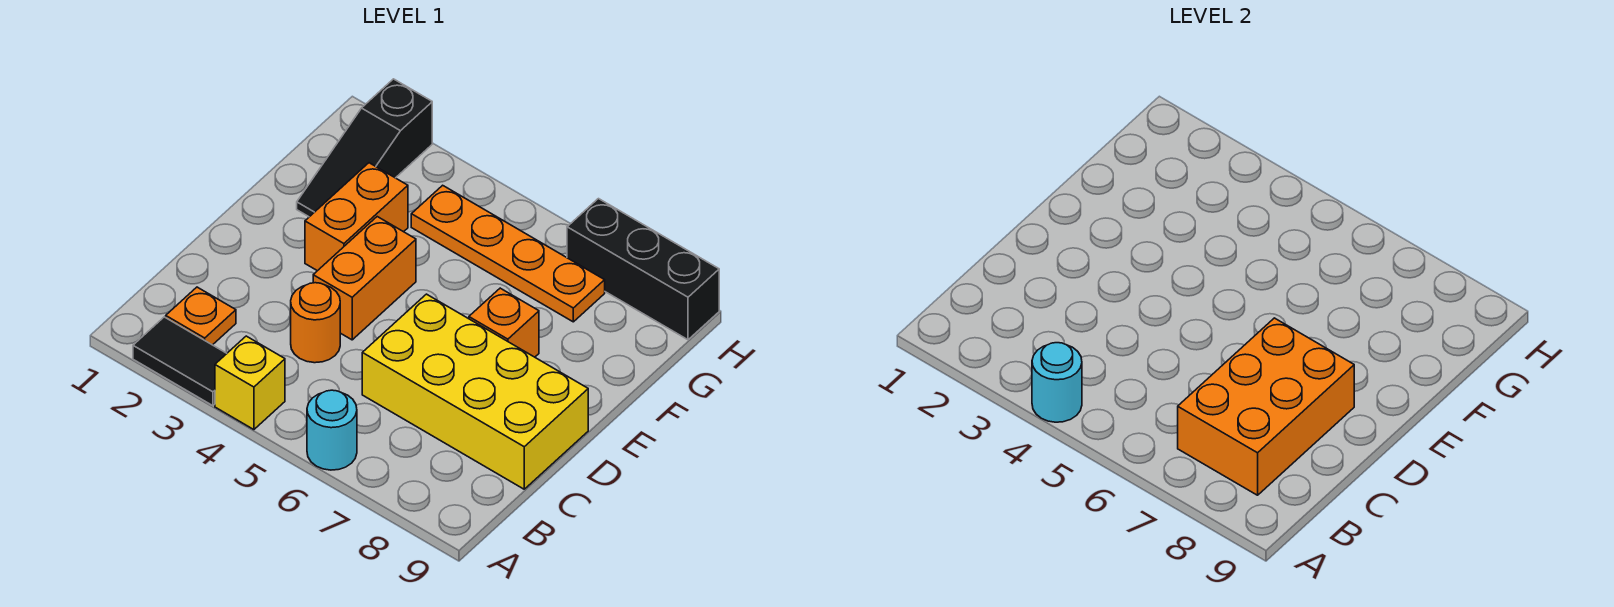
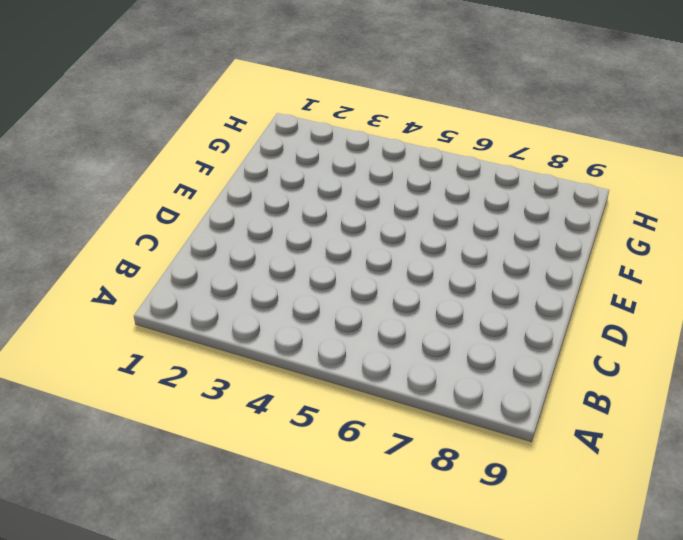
none -> black 1x2 tile [133,317,227,406]
none -> yellow 1x1 brick [215,336,285,430]
none -> cyan 1x1 round brick [307,390,357,470]

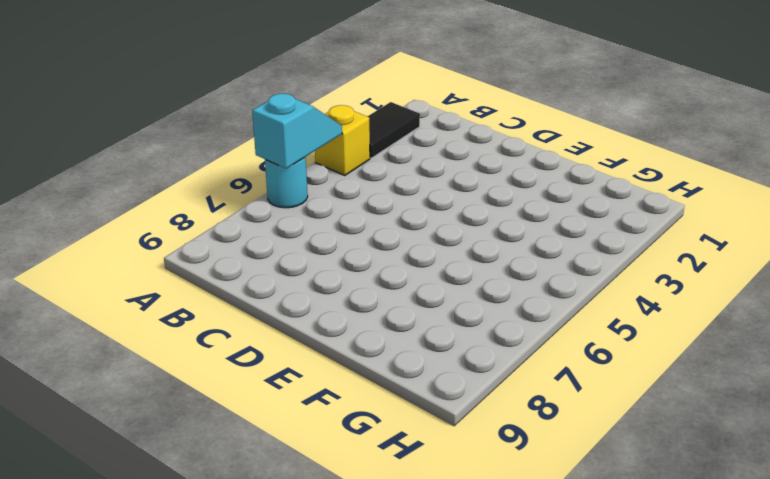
cyan 1x2 slope [252,94,342,169] -> none
none -> orange 1x1 plate [166,287,236,345]
none -> orange 1x1 round brick [291,283,340,363]
none -> yellow 2x4 brick [362,294,588,489]

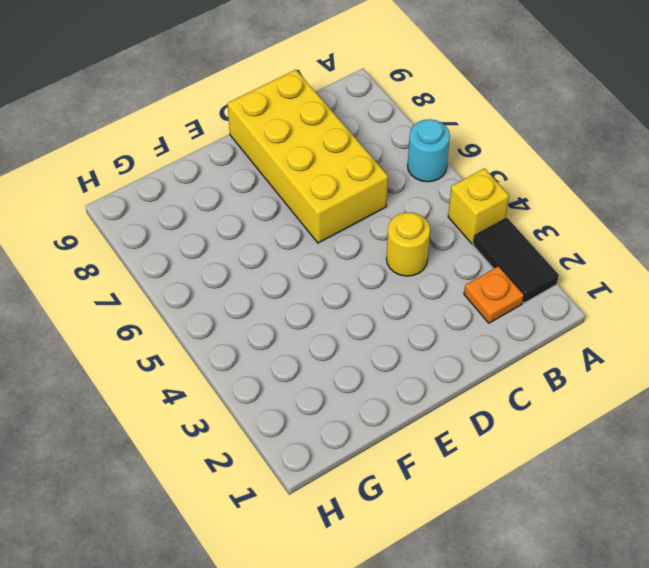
yellow 1x1 round brick [386,212,430,276] -> orange 1x1 round brick [291,283,340,363]
none -> orange 1x2 brick [313,217,416,340]
none -> orange 1x2 brick [305,163,408,271]
none -> orange 1x1 brick [469,288,539,357]

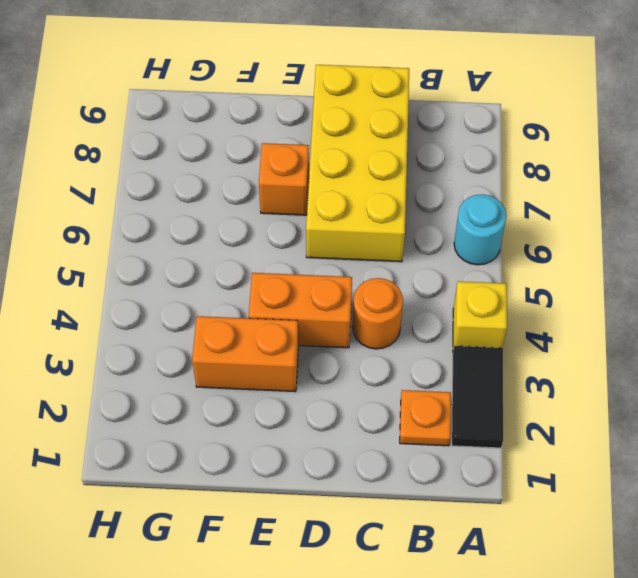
none -> black 1x3 slope [297,79,432,217]
none -> orange 1x4 plate [411,185,605,322]
none -> black 1x3 brick [567,199,719,340]

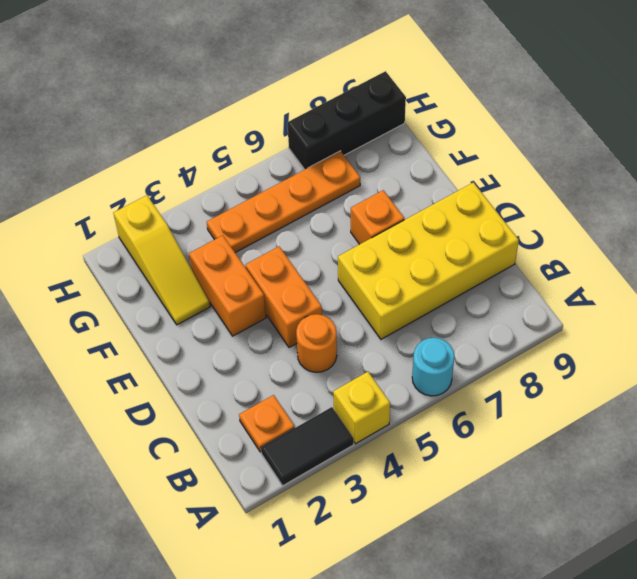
yellow 1x3 slope [113,195,210,325] -> black 1x3 slope [297,79,432,217]
none -> cyan 1x1 round brick [1032,343,1082,422]
none -> orange 2x3 brick [1178,318,1354,495]

